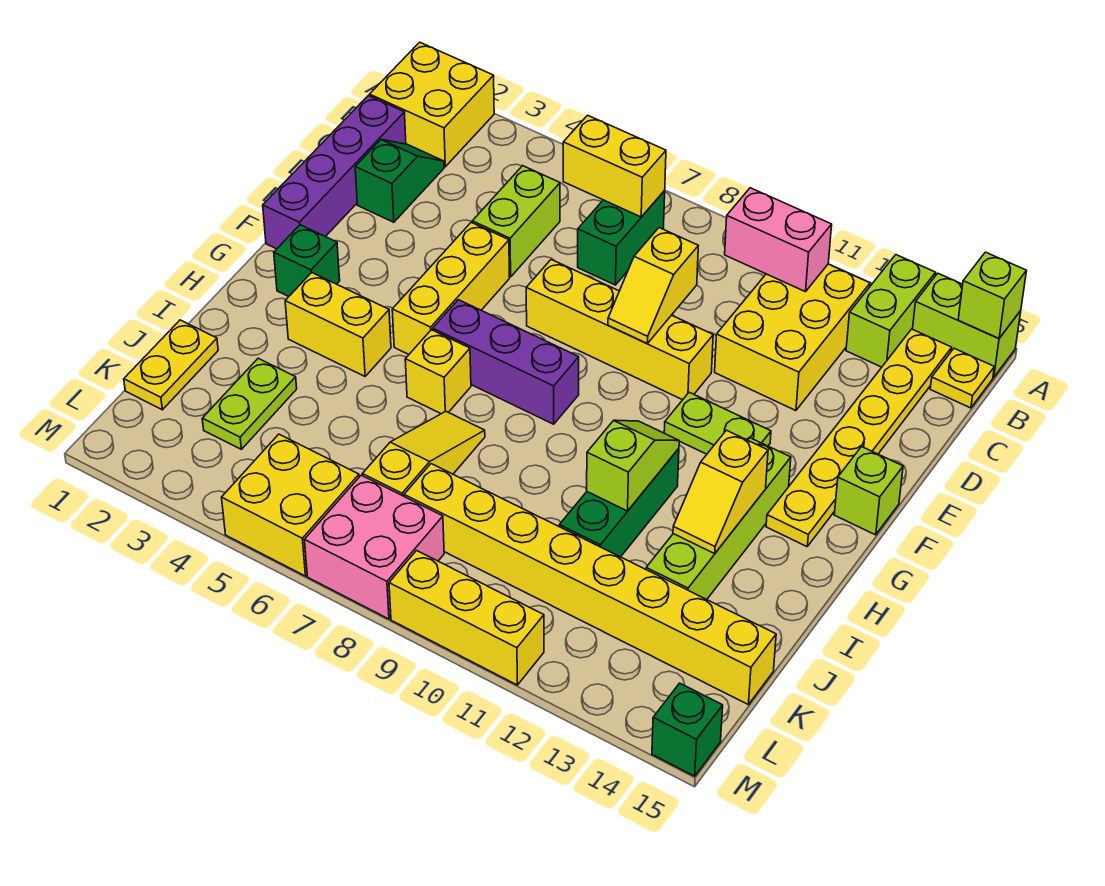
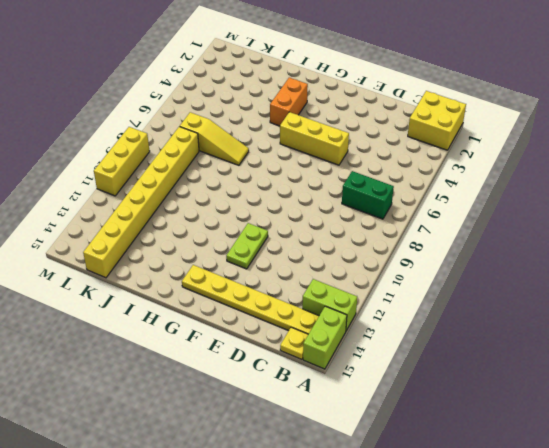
orange 1x2 brick [270,78,308,126] -> yellow 1x2 brick [285,273,391,376]
none -> yellow 2x3 brick [715,264,870,411]
none -> purple 1x4 brick [263,96,406,249]
none -> green 1x2 slope [355,140,444,222]
none -> lime 1x2 brick [472,166,560,277]

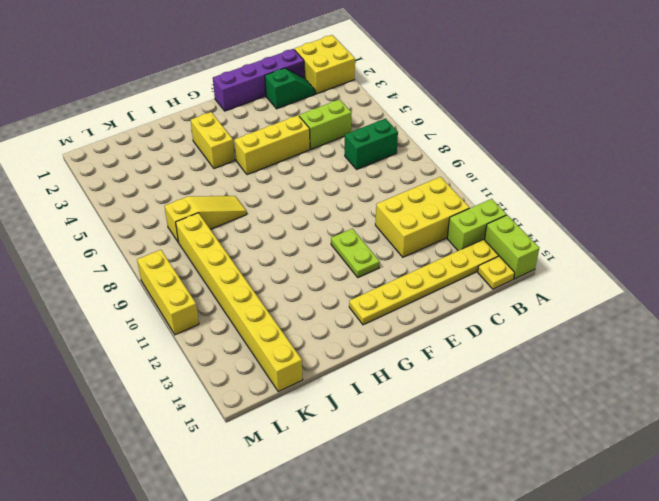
none -> yellow 1x4 brick [526,260,713,400]
none -> lime 1x1 brick [834,447,903,535]
none -> green 1x1 brick [274,225,340,297]
none -> purple 1x3 brick [433,300,579,424]

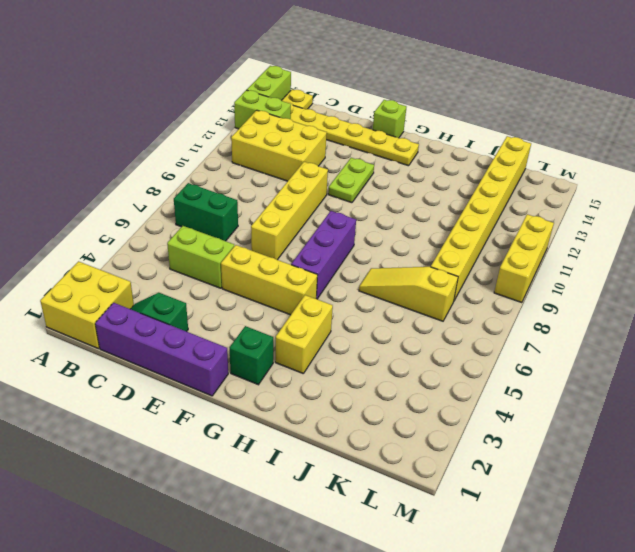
none -> lime 1x4 brick [646,438,791,599]
none -> yellow 1x1 brick [405,330,471,414]
none -> green 1x3 brick [559,449,679,557]
none -> yellow 1x2 plate [124,320,218,410]

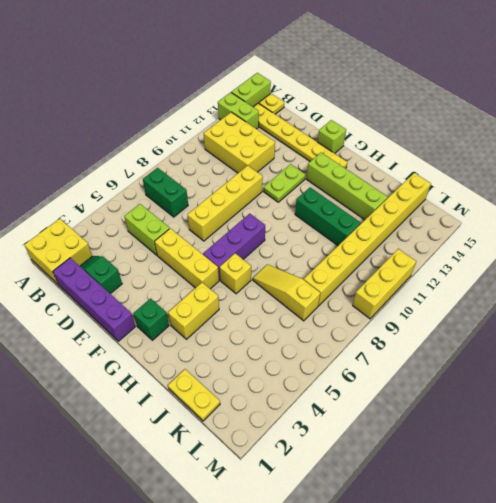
none -> lime 1x2 plate [202,358,297,449]
none -> yellow 2x2 brick [222,434,359,576]
none -> pink 2x2 brick [305,475,444,619]
none -> green 1x1 brick [652,683,723,776]

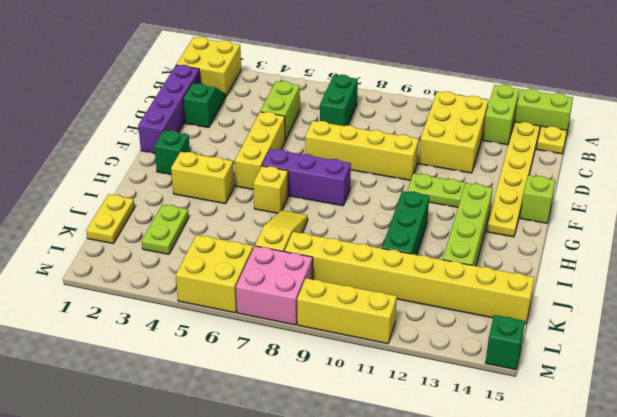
none -> lime 1x1 brick [958,252,1026,338]
none -> yellow 1x2 brick [563,115,666,217]
none -> pink 1x2 brick [725,188,832,292]
none -> yellow 1x2 slope [608,228,698,344]

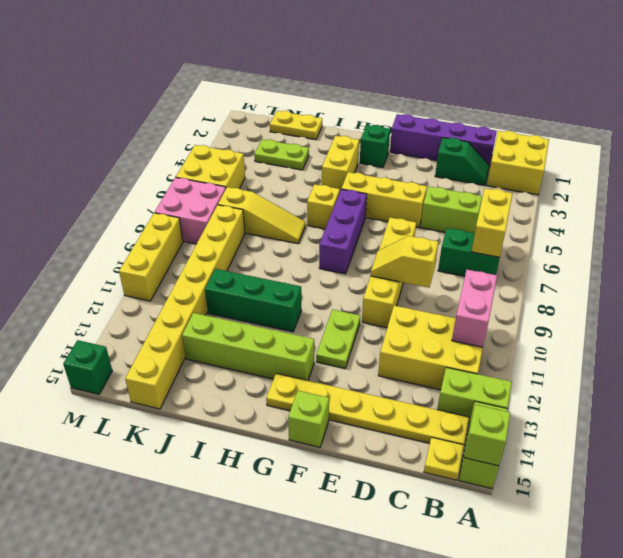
none -> lime 1x2 slope [587,420,679,511]
none -> yellow 1x2 slope [673,430,768,554]

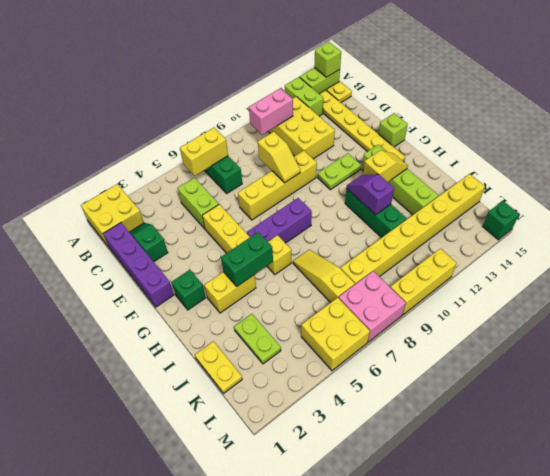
green 1x2 brick [221,232,273,286] -> none
purple 1x2 slope [347,174,394,215] -> lime 1x2 slope [587,420,679,511]
yellow 1x2 slope [363,150,408,182] -> yellow 1x2 slope turned to [673,430,768,554]

